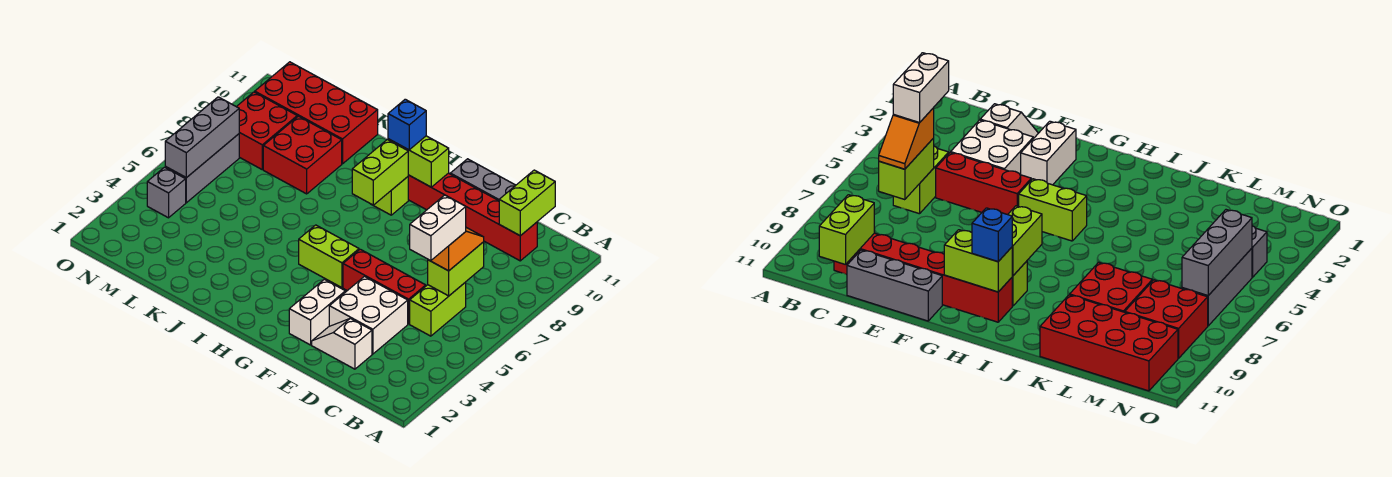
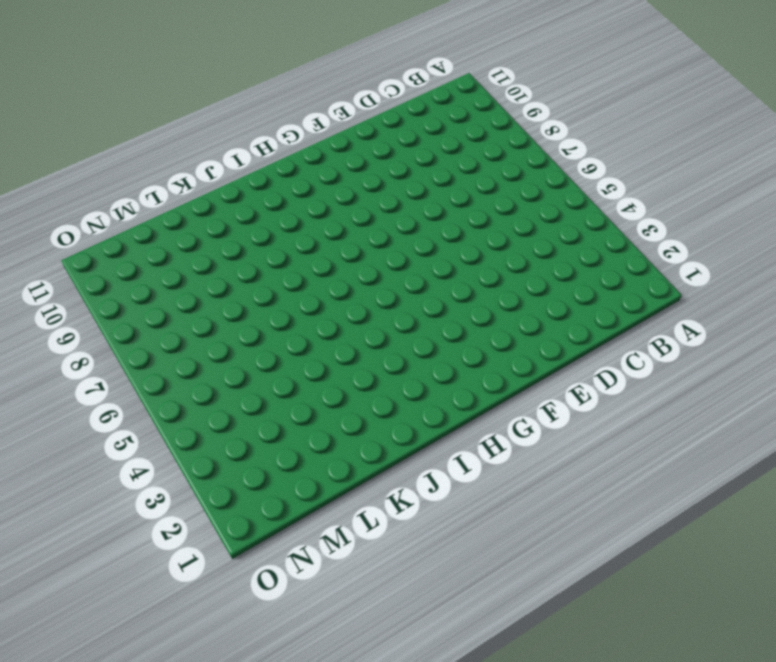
none -> lime 1x2 brick [410,282,466,336]
none -> red 1x6 brick [408,173,537,261]
none -> white 1x2 slope [312,318,372,369]

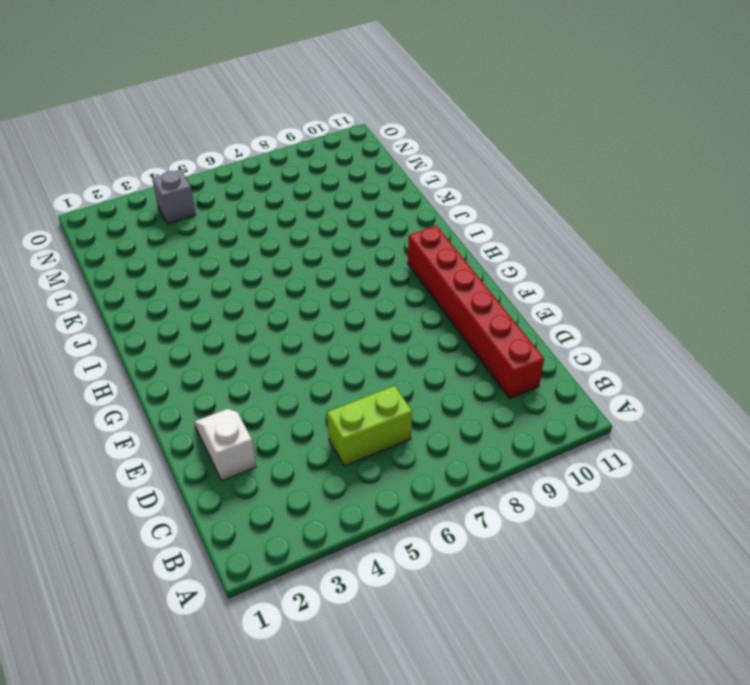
none -> white 2x2 brick [329,277,408,354]
none -> red 1x3 brick [343,249,426,324]
none -> grey 1x3 brick [450,159,516,201]

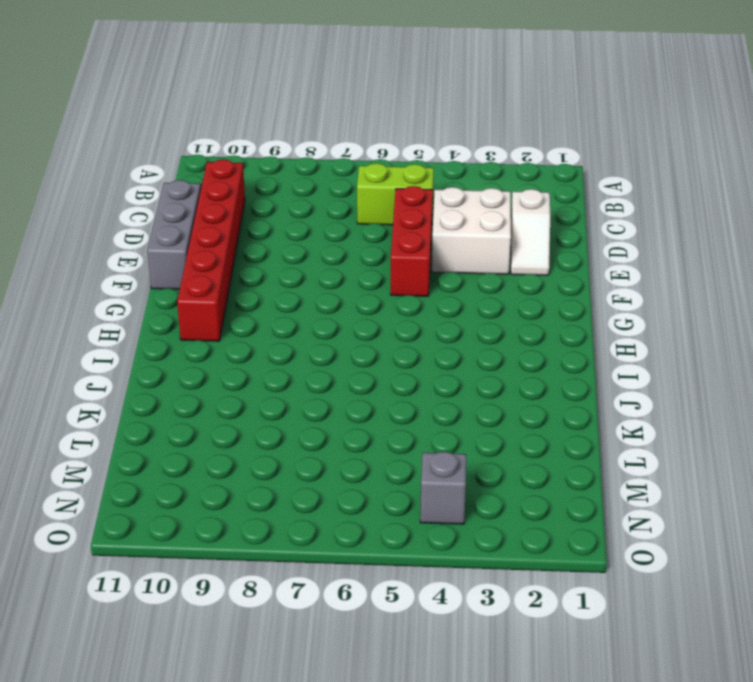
none -> white 1x2 brick [289,279,345,345]
none -> lime 1x2 brick [299,225,359,288]
none -> lime 1x1 brick [373,177,408,215]

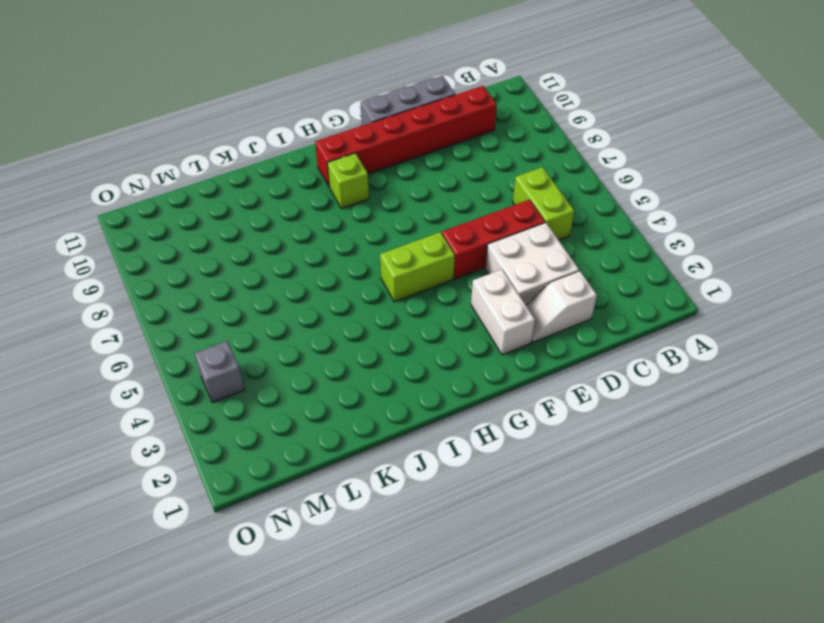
none -> red 2x2 brick [263,116,342,194]
none -> red 2x4 brick [255,62,378,164]
none -> red 2x2 brick [237,92,297,169]

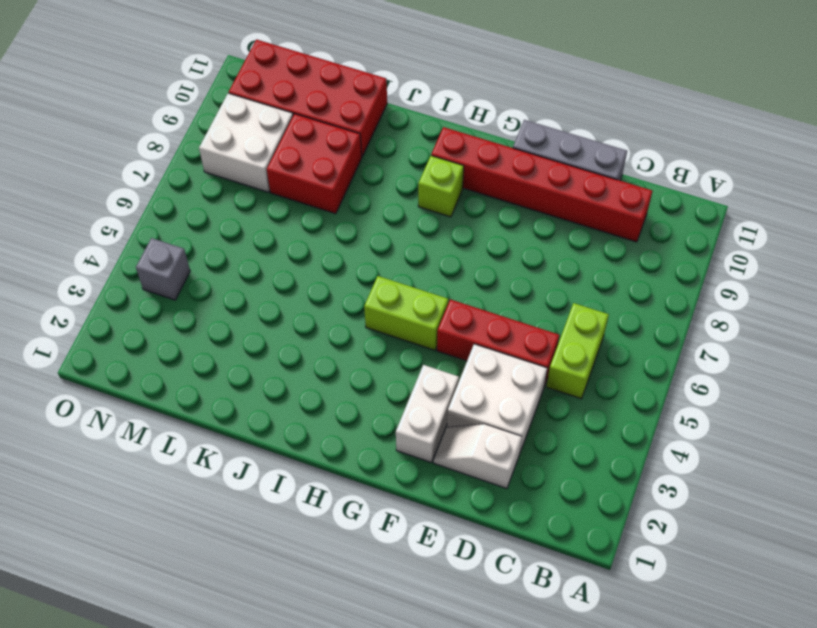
white 2x2 brick [199,93,293,192] -> red 2x2 brick [237,92,297,169]
none -> grey 1x3 brick [165,134,239,203]
none -> lime 1x2 brick [428,242,484,296]
none -> lime 1x2 brick [499,170,555,236]

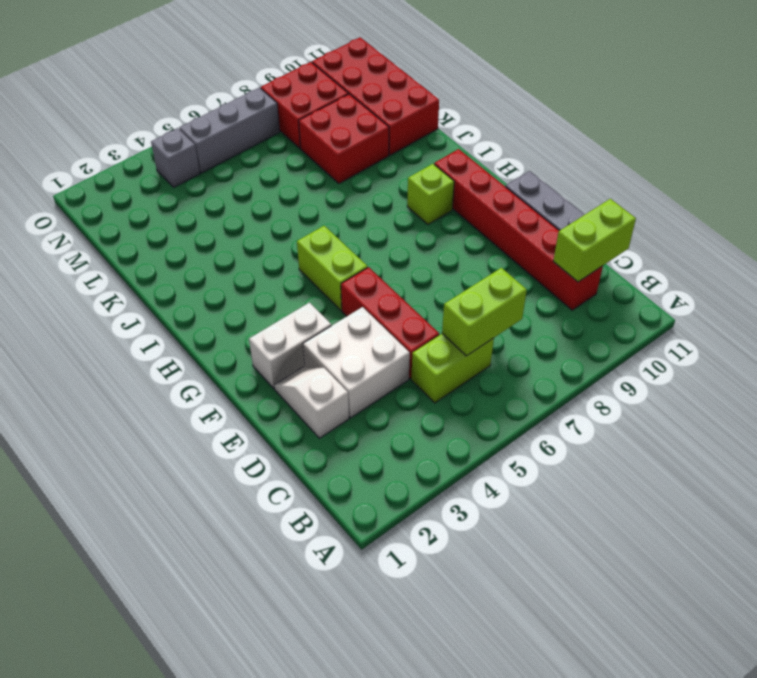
none -> lime 1x2 brick [388,136,449,187]
none -> lime 1x2 brick [352,140,408,205]
none -> grey 1x3 brick [165,97,239,178]

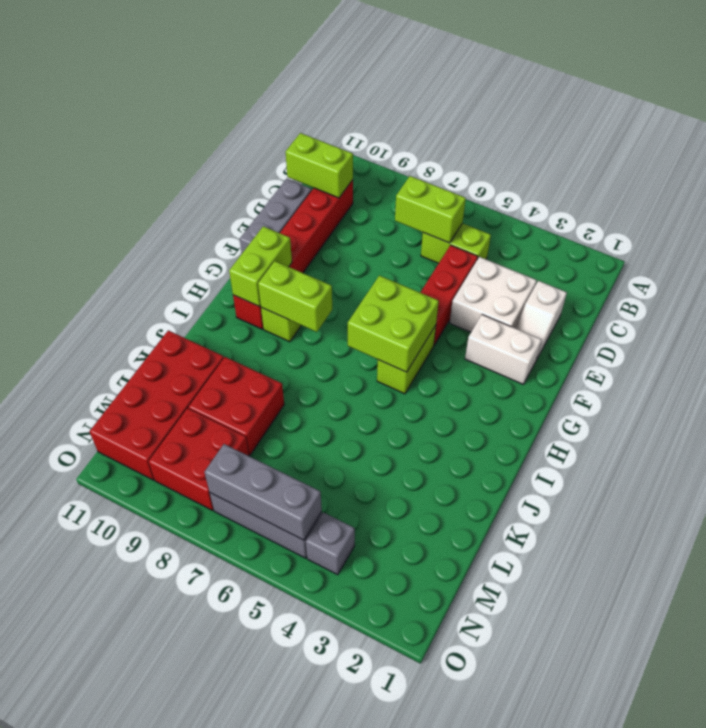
lime 2x2 brick [348,275,439,372] -> none
none -> orange 1x2 slope [429,228,484,271]
none -> blue 1x1 brick [388,99,426,150]
none -> white 1x2 brick [410,195,466,261]

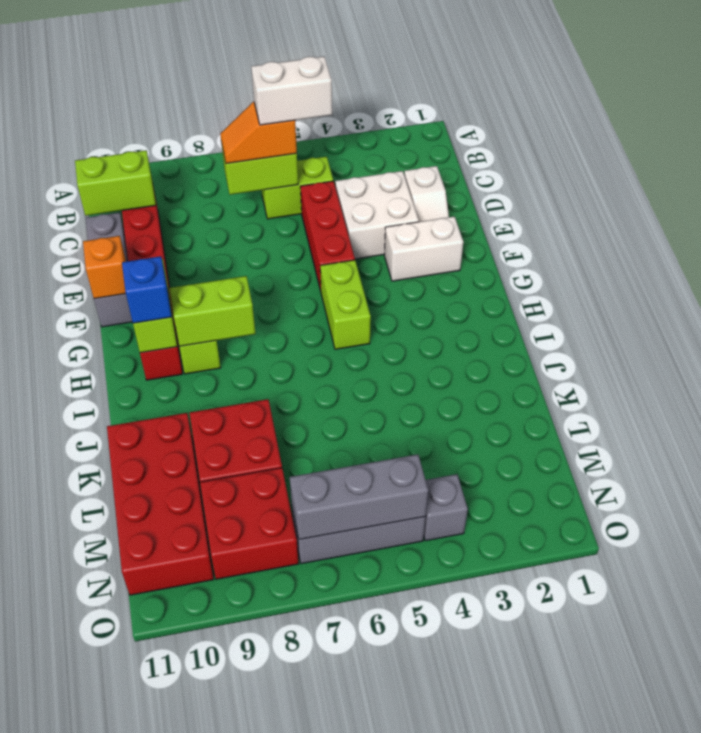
orange 1x1 brick [83,236,126,299] -> none

